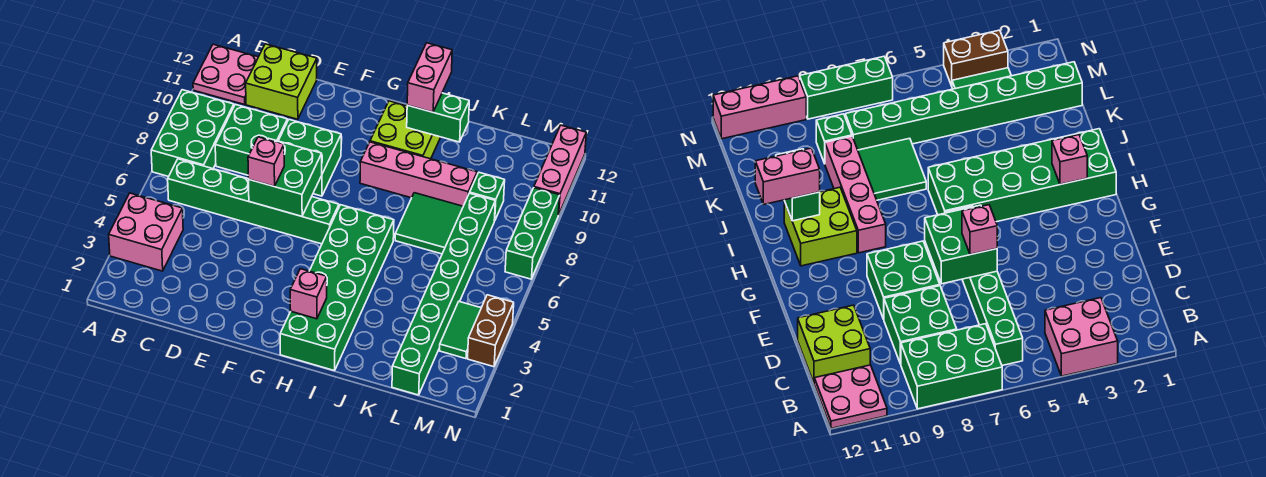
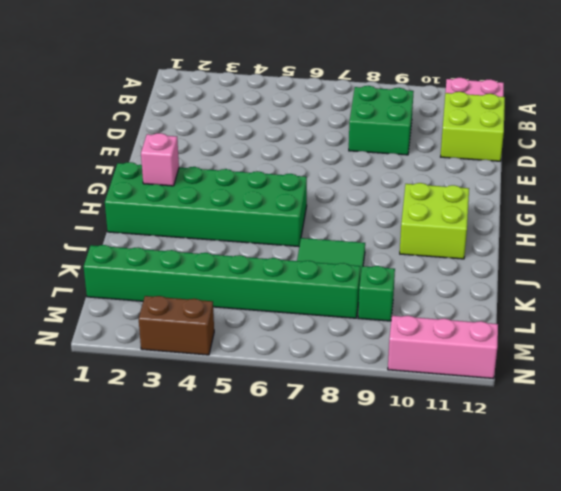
none -> pink 2x2 brick [109,193,183,271]
none -> green 2x3 brick [151,90,234,177]
none -> green 1x6 brick [168,159,339,244]

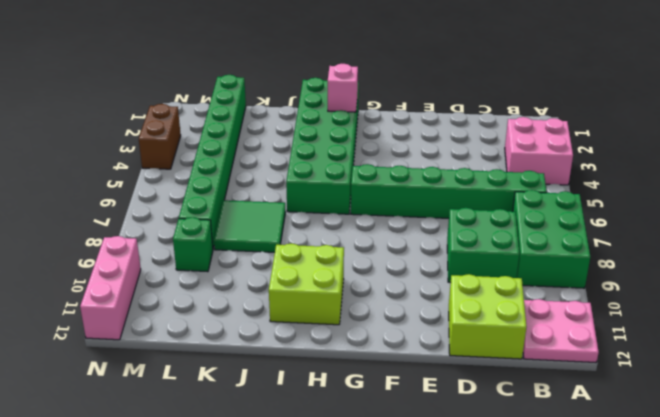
none -> green 2x2 brick [278,120,341,196]
none -> pink 1x4 brick [360,142,477,206]
none -> green 1x2 tile [440,302,481,359]

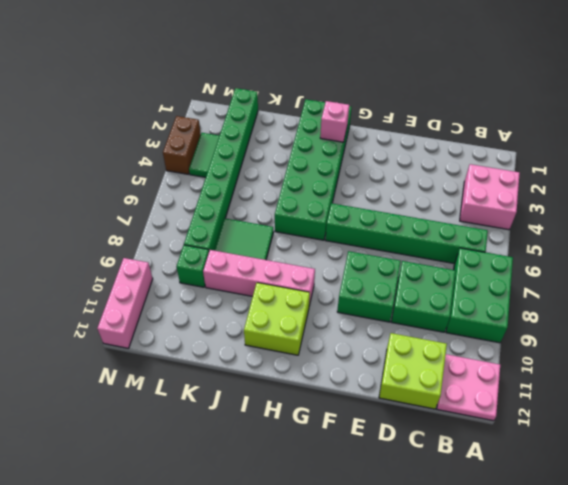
none -> green 1x3 brick [505,188,560,279]
none -> green 2x2 brick [249,139,322,216]
none -> green 1x2 brick [407,93,469,142]

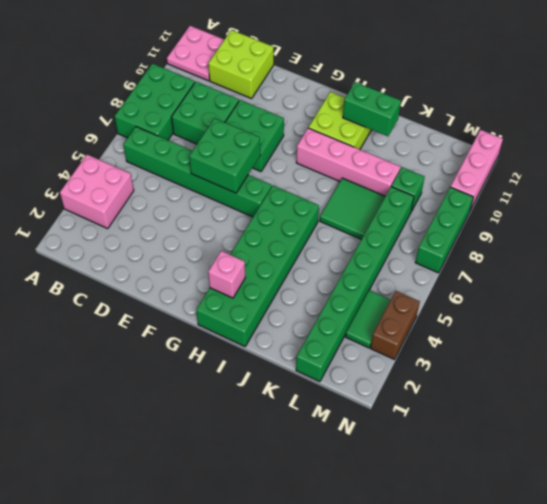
none -> pink 1x1 brick [248,137,284,186]
none -> pink 1x2 brick [407,43,452,112]

